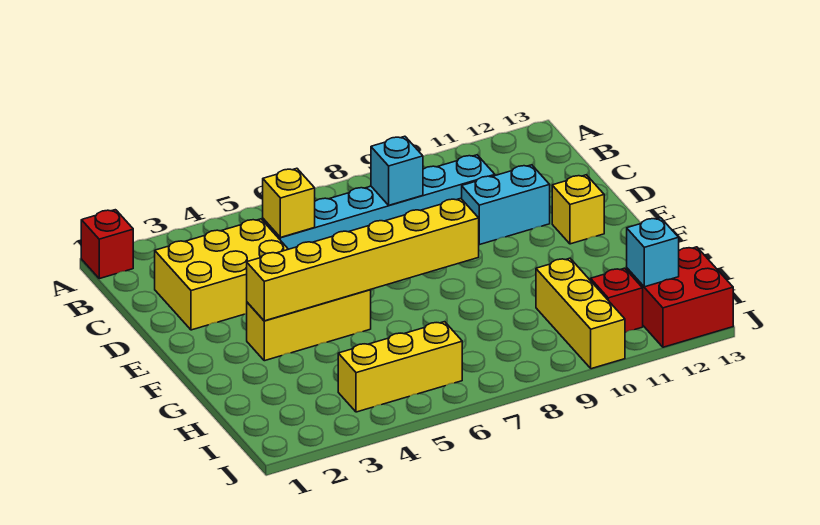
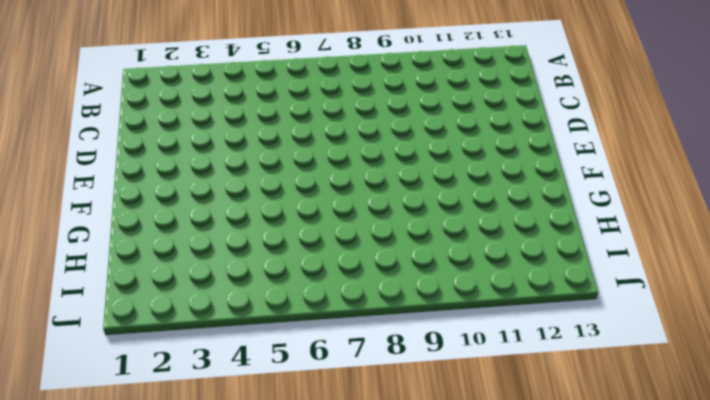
none -> red 1x1 brick [81,210,133,279]
none -> yellow 2x3 brick [155,219,288,330]
none -> cyan 1x6 brick [263,155,495,249]

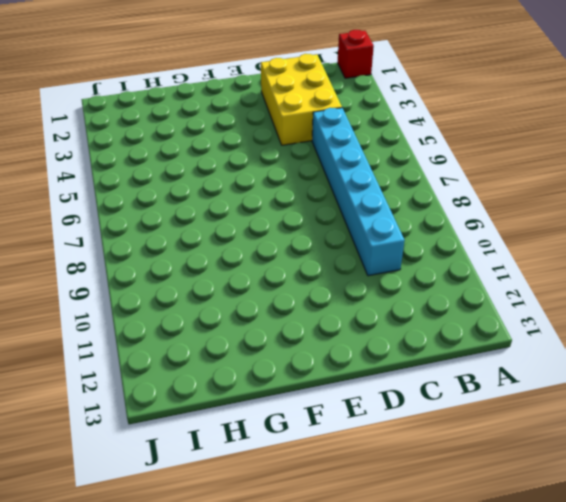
none -> cyan 1x2 brick [462,165,550,245]
none -> yellow 1x1 brick [552,175,604,244]
none -> yellow 1x3 brick [247,290,371,361]

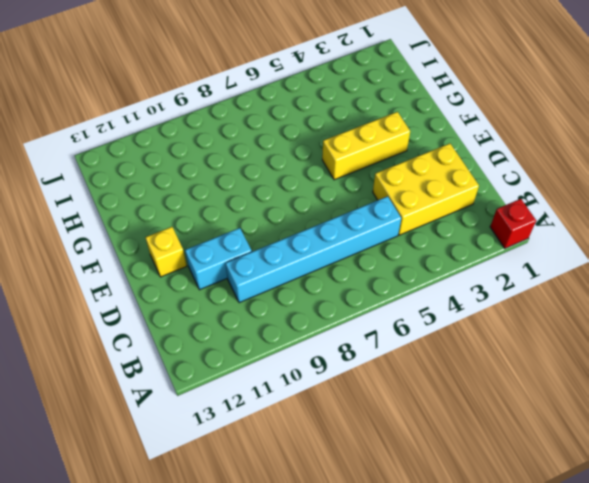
none -> yellow 1x3 brick [536,258,625,369]
none -> yellow 1x3 brick [338,322,462,412]
none -> red 1x1 brick [591,268,643,332]

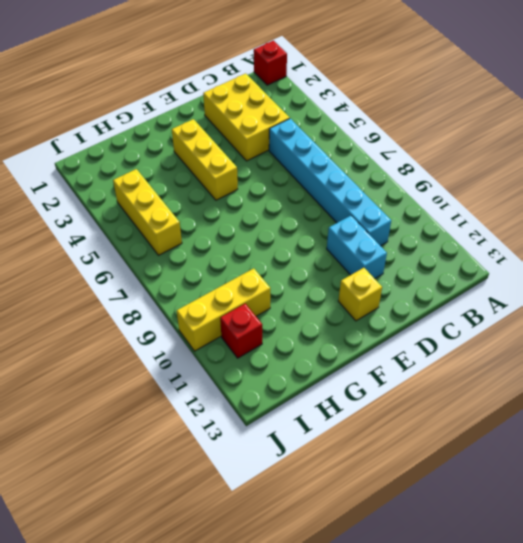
none -> red 2x2 brick [627,247,733,347]
none -> yellow 1x1 brick [263,168,315,237]
none -> cyan 1x1 brick [371,136,423,205]

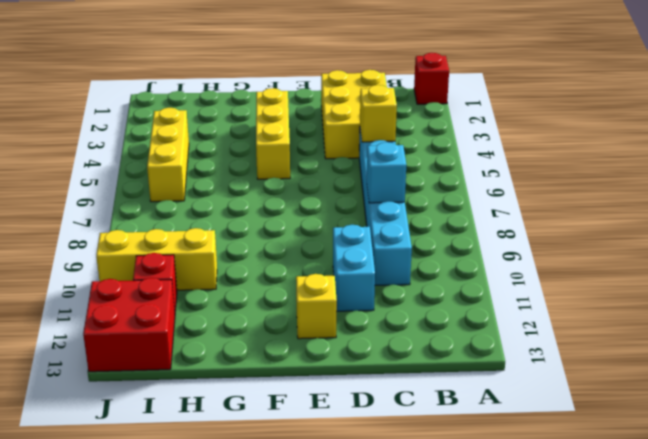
none -> yellow 1x6 brick [247,198,479,321]
none -> cyan 1x1 brick [627,218,679,287]

